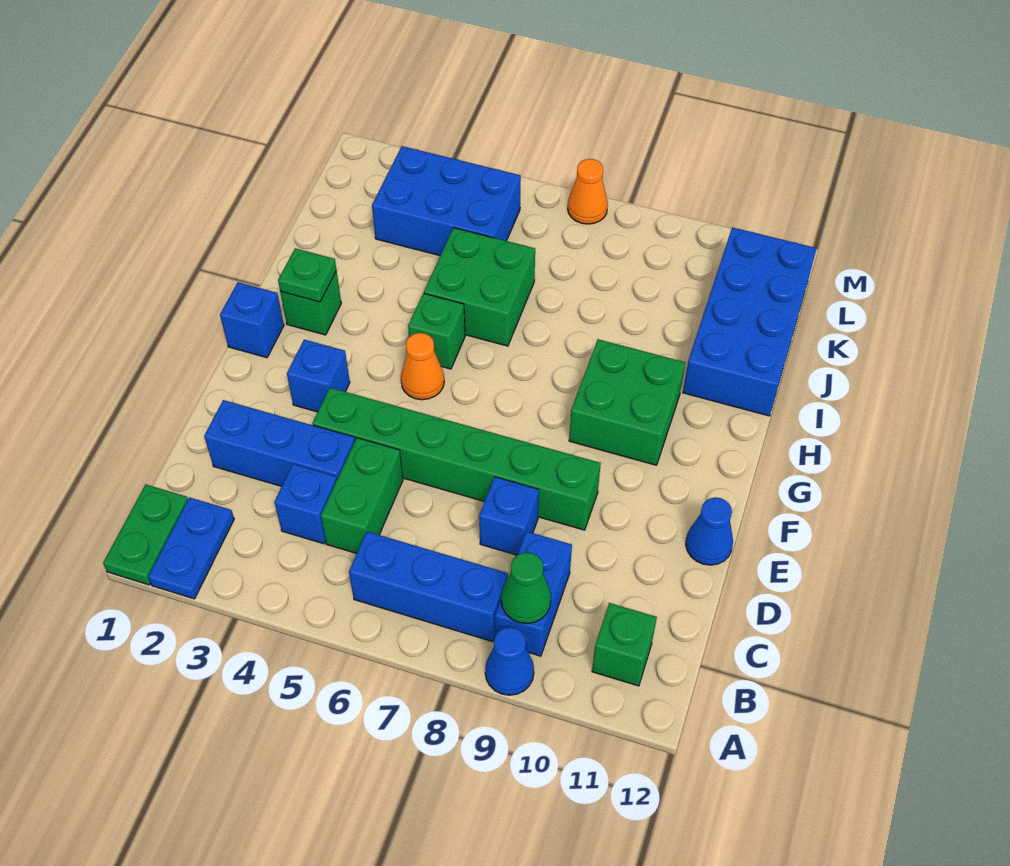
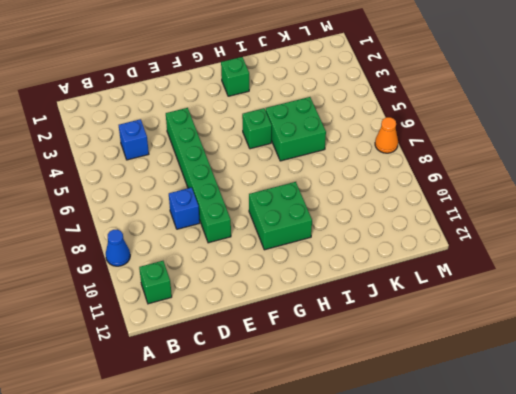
none -> green 1x2 plate [103,485,188,585]
none -> blue 1x2 plate [148,497,234,599]
none -> blue 1x3 brick [349,532,508,642]

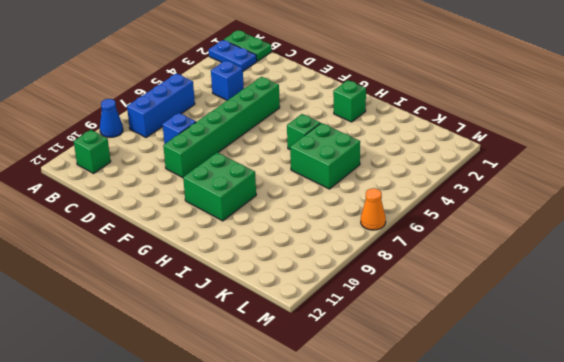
none -> blue 1x2 brick [495,531,572,656]
none -> green 1x2 brick [321,438,403,553]
none -> blue 1x3 brick [204,400,355,486]

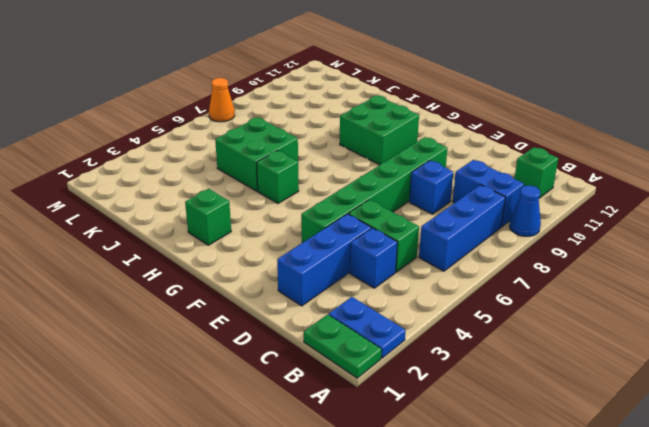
none -> blue 1x1 cone [686,497,733,565]
none -> blue 1x1 brick [287,340,350,412]
none -> blue 1x1 brick [220,282,284,358]

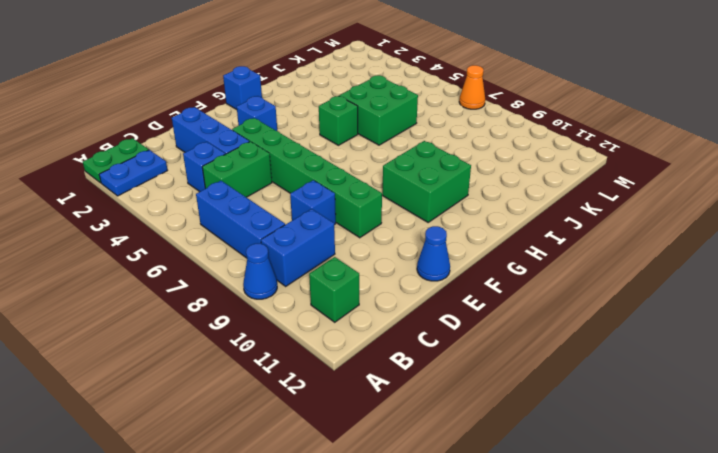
none -> orange 1x1 cone [401,333,444,400]
none -> green 1x1 brick [280,271,341,335]
none -> blue 2x4 brick [683,227,817,416]

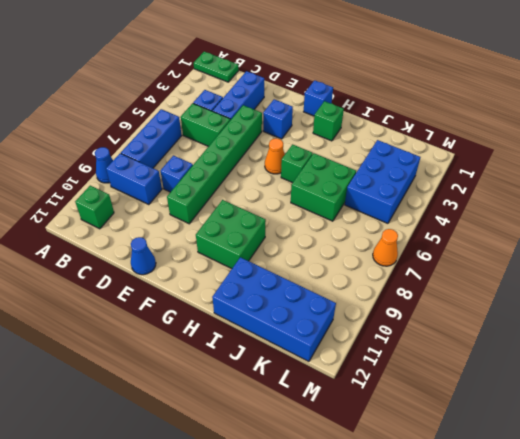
none -> blue 1x2 plate [148,497,234,599]
none -> green 1x1 cone [501,552,551,623]
none -> green 1x1 plate [278,248,336,302]

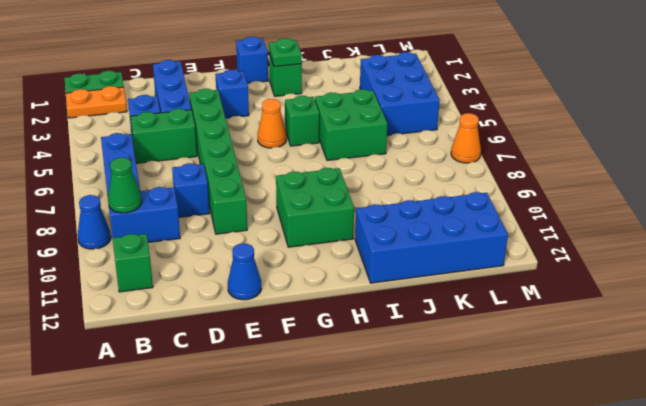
orange 1x2 plate [66,86,127,118] -> blue 1x2 plate [148,497,234,599]

